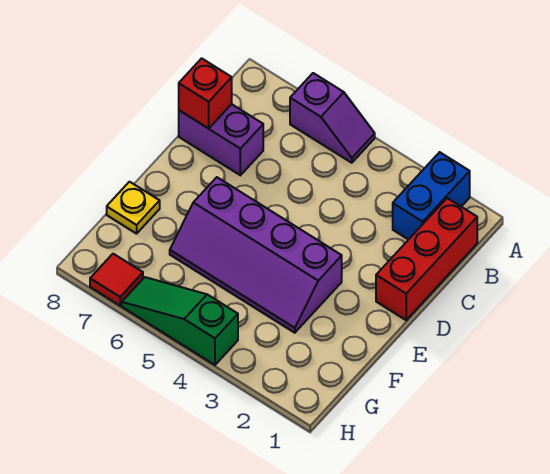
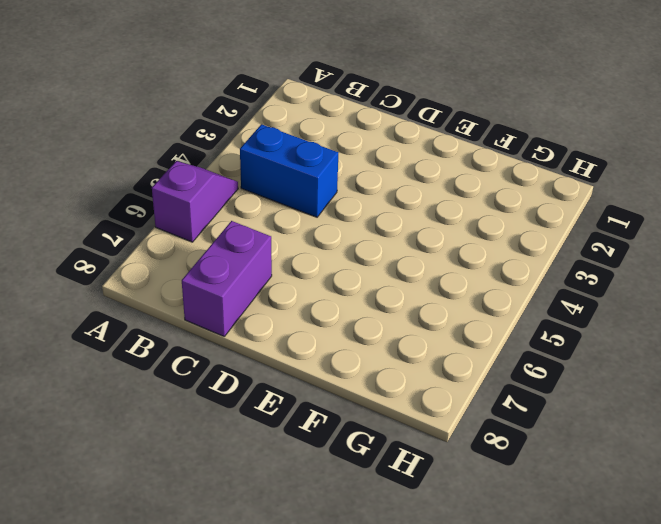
blue 1x2 brick [240,124,338,217] -> blue 1x2 brick moved to [393,152,470,240]
none -> red 1x3 brick [376,198,477,320]
none -> purple 2x4 slope [170,177,342,333]

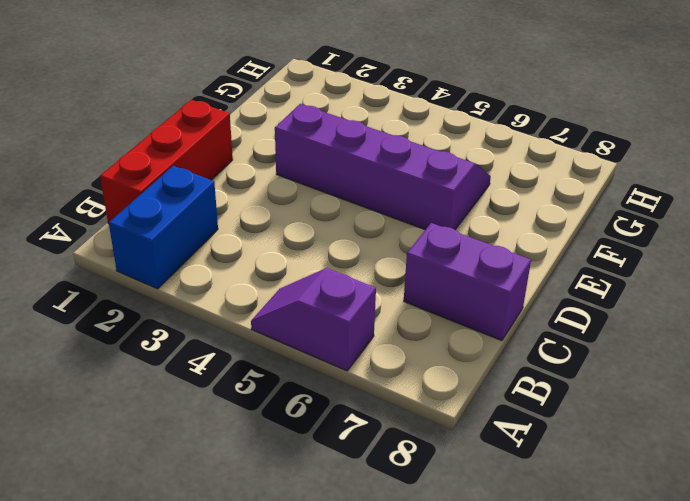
none -> yellow 1x1 plate [107,182,160,234]
none -> green 1x3 slope [122,277,238,365]

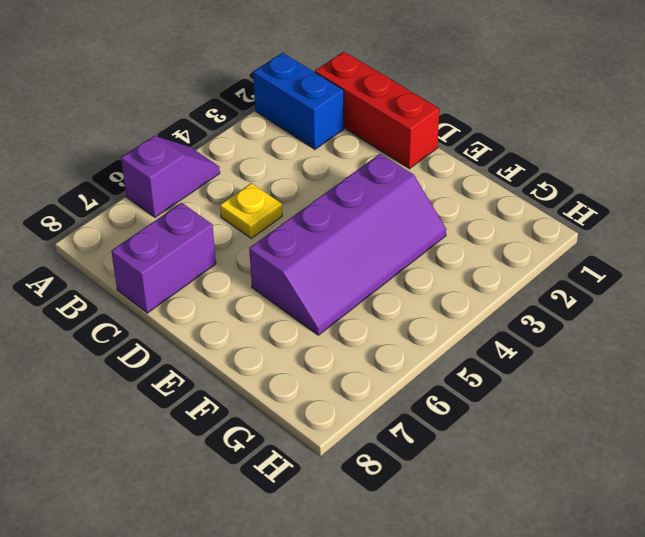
yellow 1x1 plate [220,183,282,238] -> yellow 1x1 plate moved to [107,182,160,234]
none -> green 1x3 slope [122,277,238,365]
none -> red 1x1 tile [90,254,143,305]

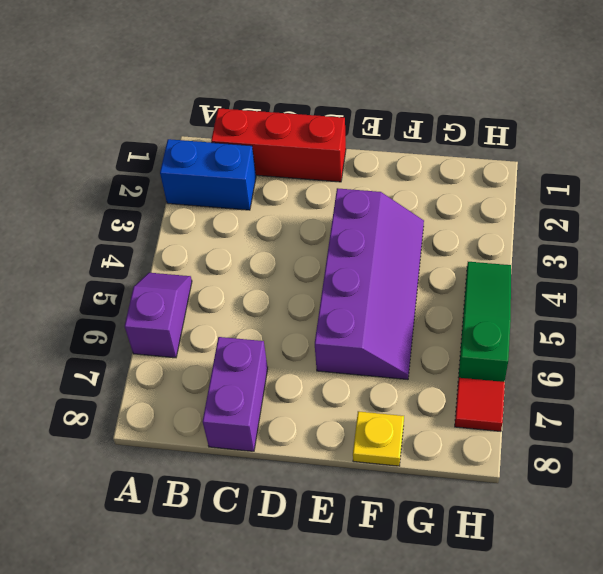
green 1x3 slope [458,262,511,382] -> green 1x3 slope turned to [122,277,238,365]
none -> red 1x1 brick [179,58,232,128]

